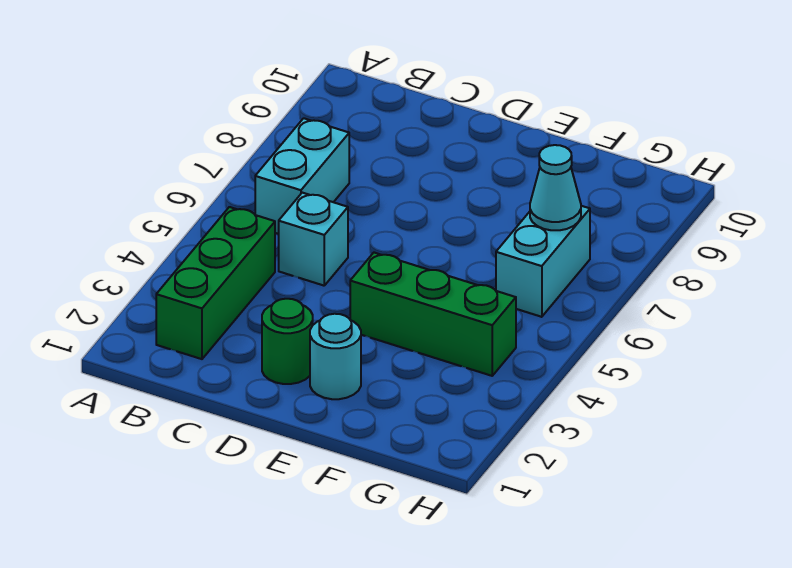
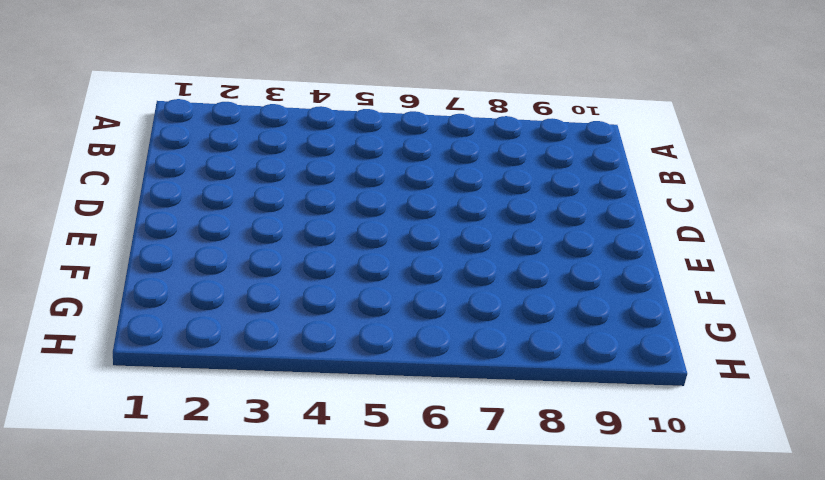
none -> green 1x3 brick [156,207,275,359]
none -> cyan 1x2 brick [255,118,349,234]

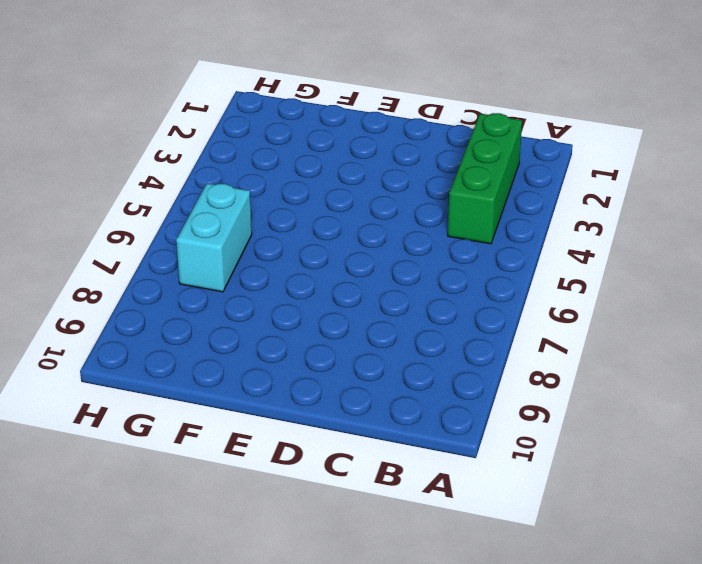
none -> cyan 1x2 brick [255,118,349,234]
none -> cyan 1x1 brick [279,193,348,286]

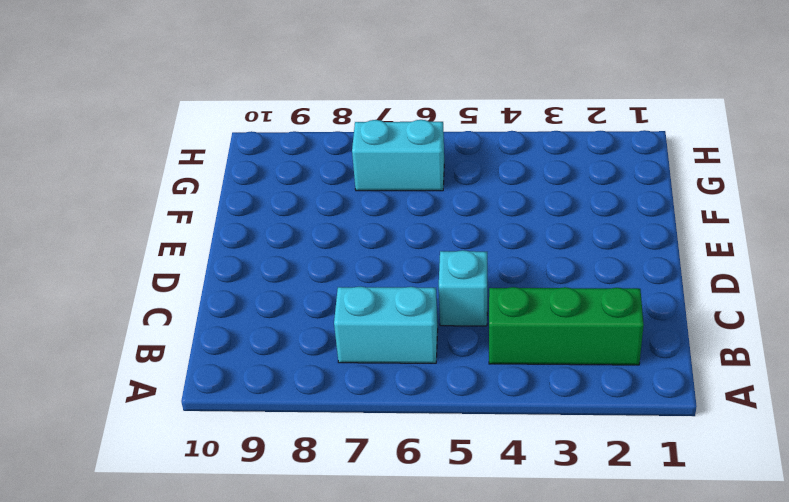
none -> green 1x1 round brick [262,299,313,384]
none -> cyan 1x1 round brick [310,314,361,399]

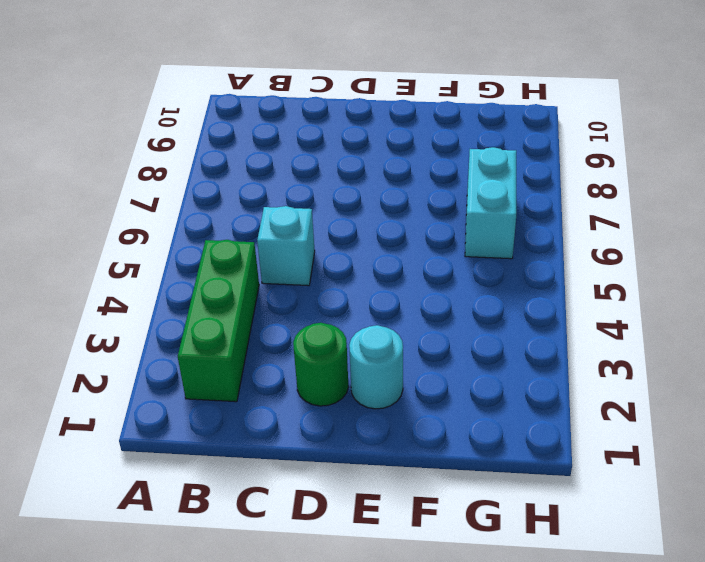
none -> cyan 1x2 brick [255,118,349,234]
none -> green 1x3 brick [350,253,516,376]

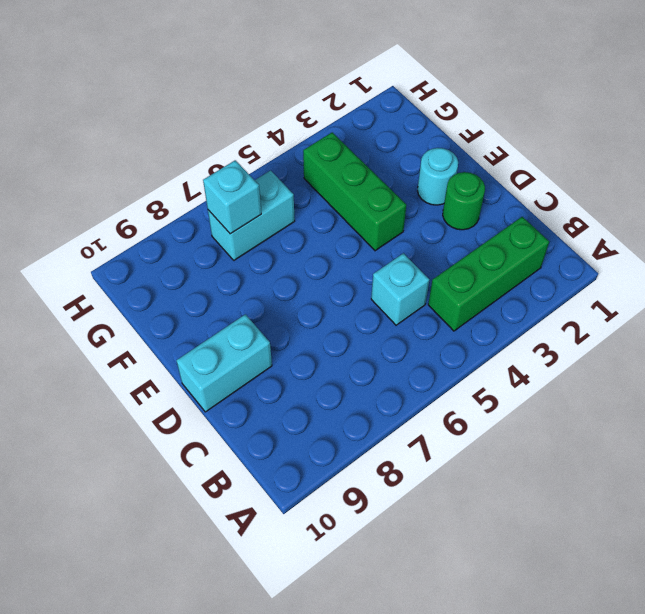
cyan 1x2 brick [176,314,272,412] -> cyan 1x2 brick moved to [255,118,349,234]
cyan 1x1 brick [203,160,261,234] -> cyan 1x1 cone [530,145,581,230]

